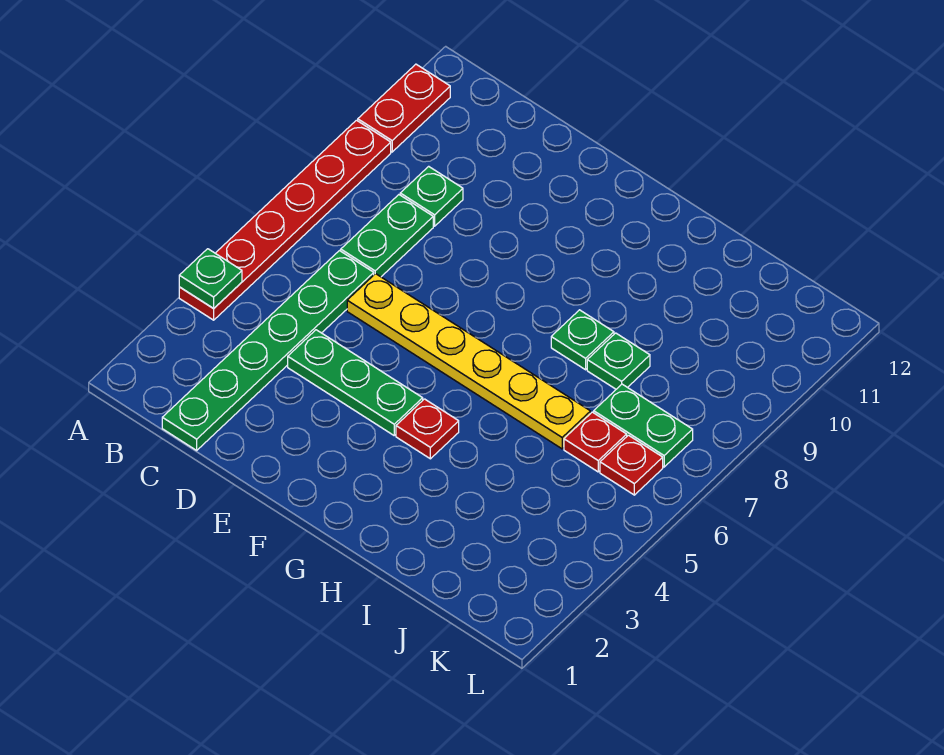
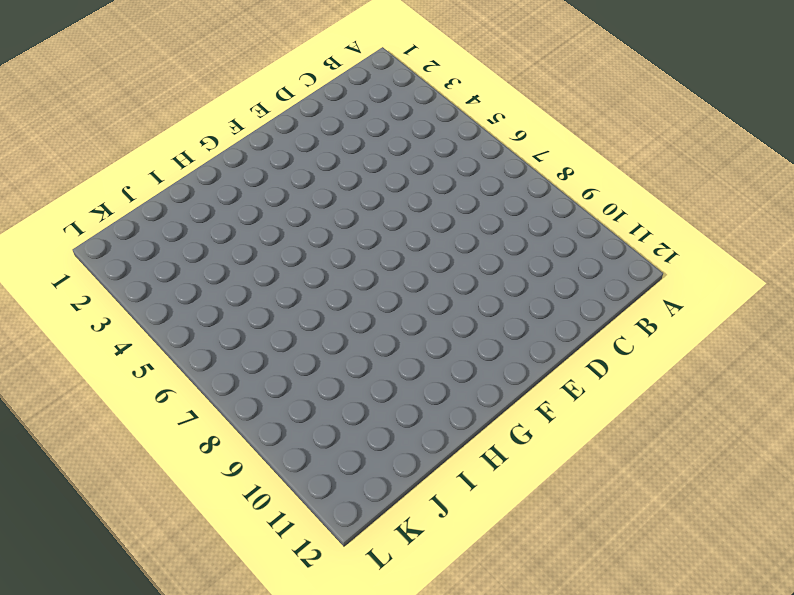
none -> red 1x6 plate [179,120,391,320]
none -> red 1x2 plate [358,64,450,152]
none -> green 1x6 plate [162,251,374,450]

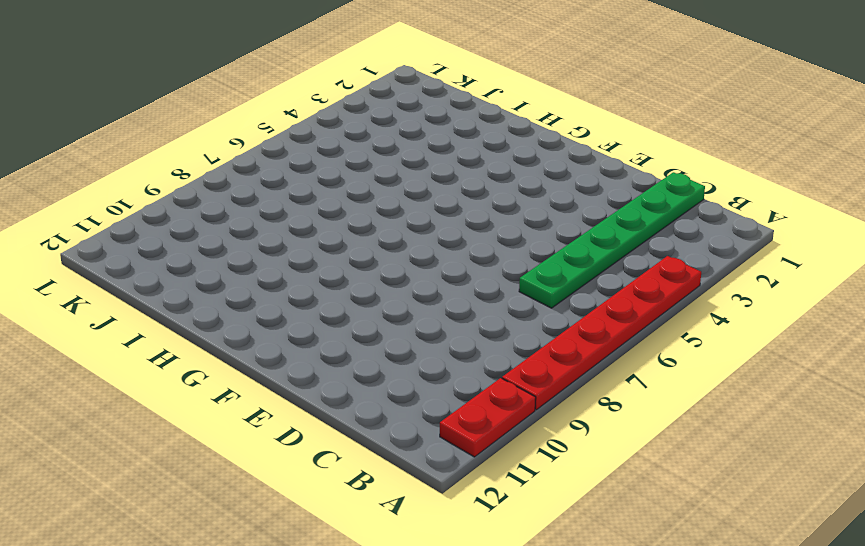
none -> green 1x2 plate [341,195,433,277]
none -> green 1x1 plate [400,166,463,226]
none -> green 1x3 plate [288,330,423,435]

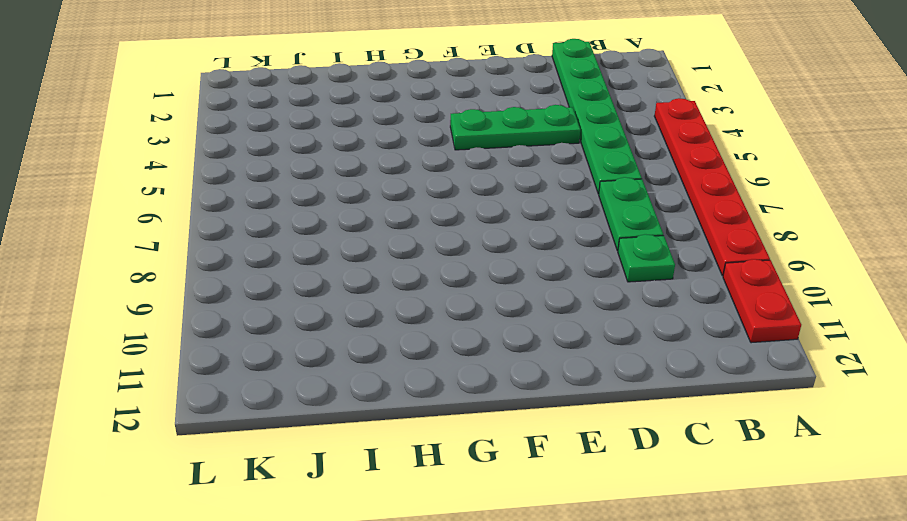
none -> yellow 1x6 plate [347,274,591,449]
none -> red 1x1 plate [396,399,459,459]
none -> green 1x1 plate [551,310,614,370]

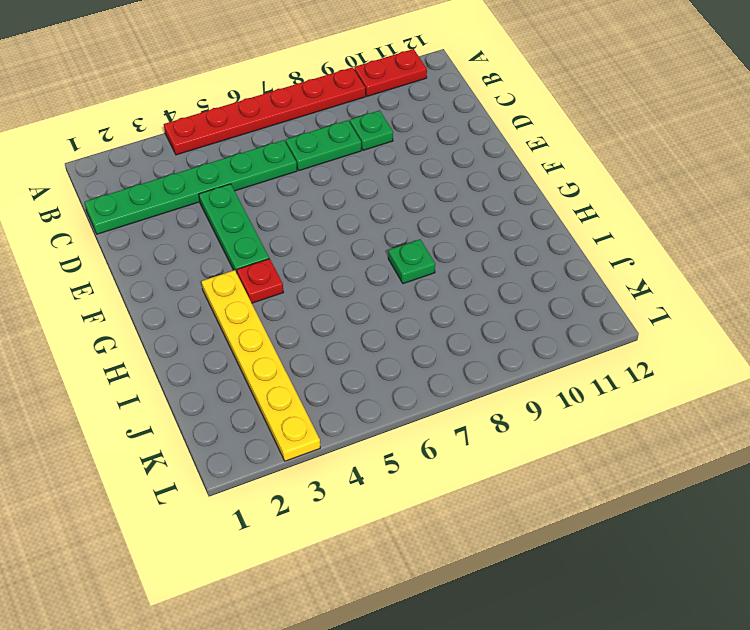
yellow 1x6 plate [201,270,320,461] -> yellow 1x6 plate moved to [347,274,591,449]
none -> green 1x1 plate [587,333,650,389]
none -> red 1x1 plate [564,412,627,472]
none -> green 1x2 plate [594,384,693,467]

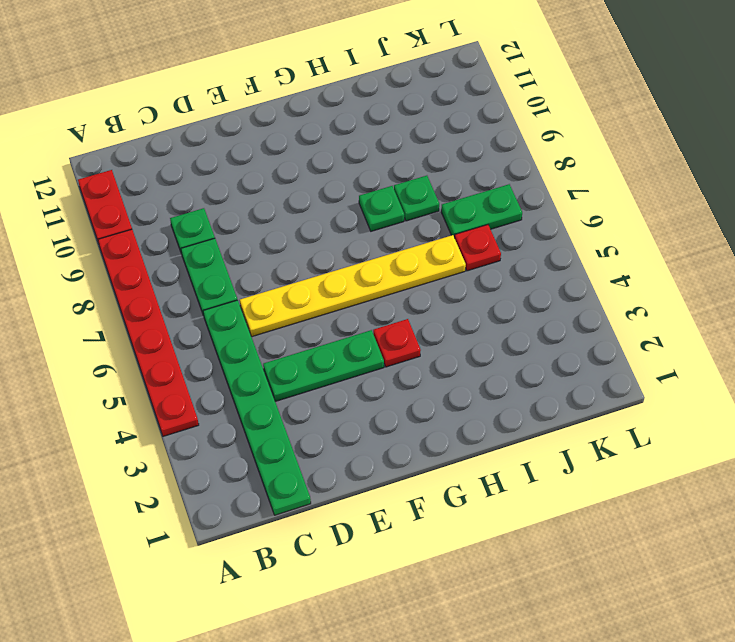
none -> red 1x1 plate [600,435,663,495]
none -> green 1x1 plate [179,249,242,308]

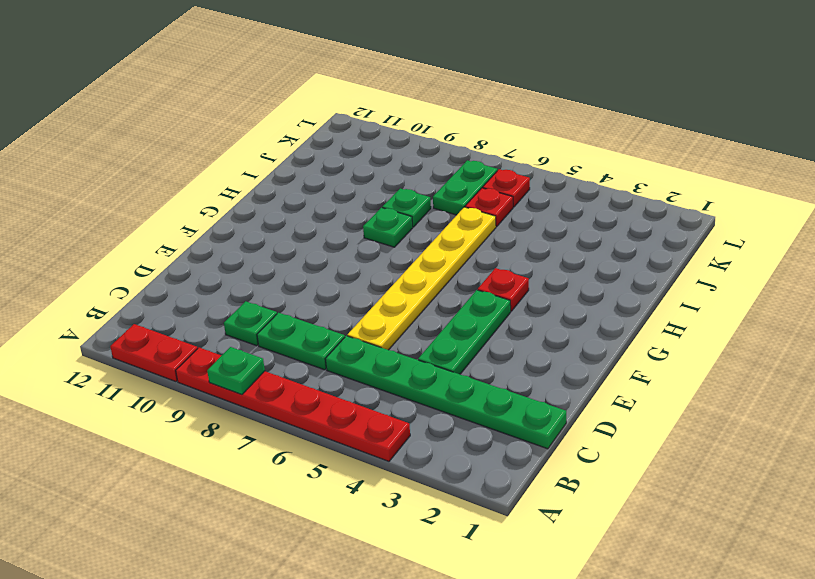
green 1x1 plate [207,347,265,394] -> green 1x1 plate moved to [179,249,242,308]

